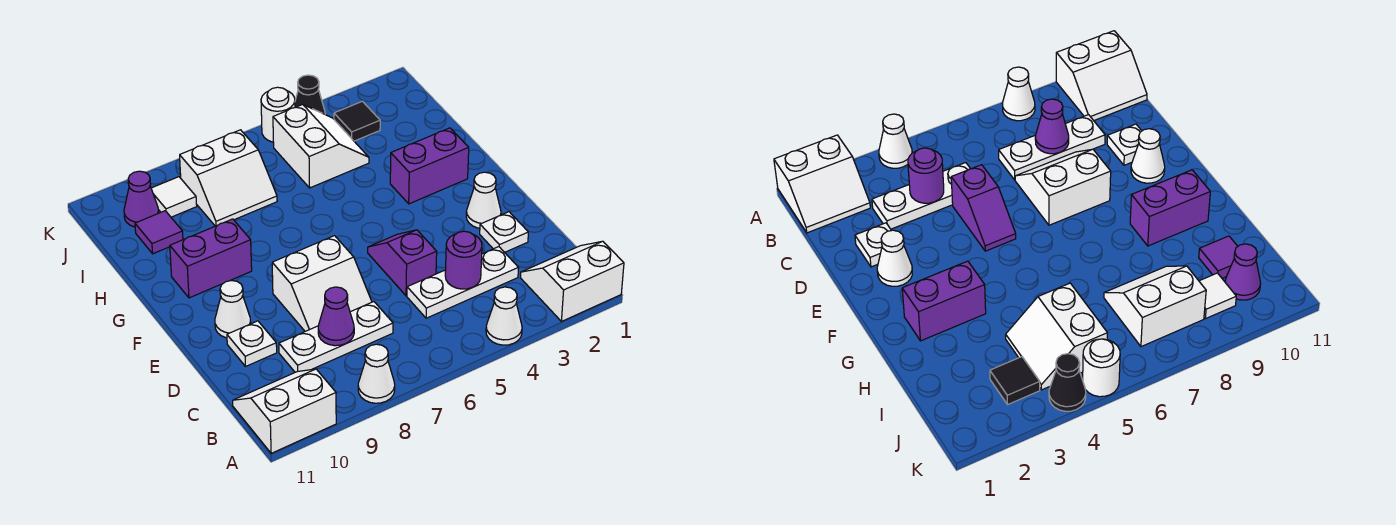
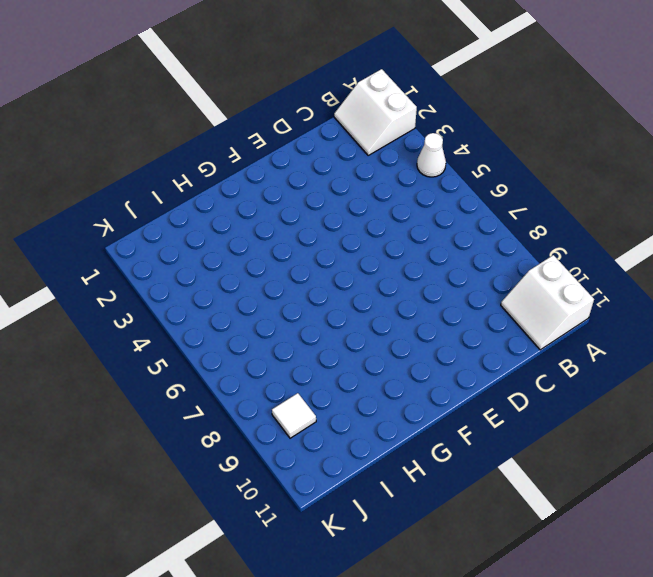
none -> white 1x1 cone [358,344,395,403]
none -> white 1x3 plate [407,247,519,318]
none -> white 1x3 plate [279,302,393,372]

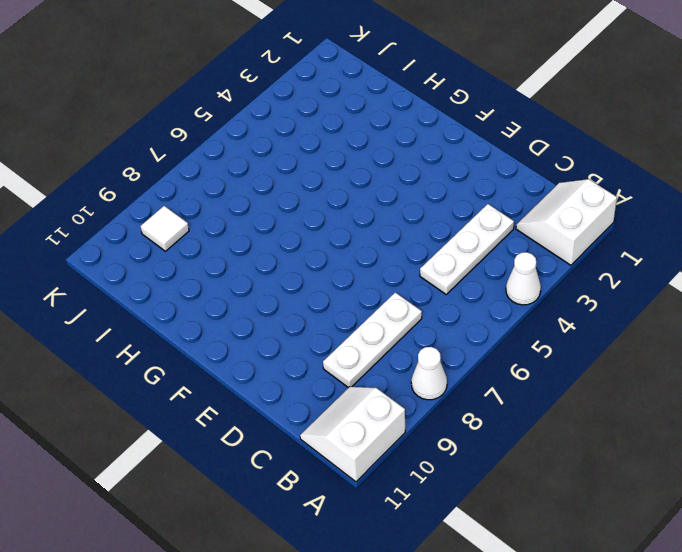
none -> white 1x1 plate [480,212,528,252]
none -> purple 1x2 slope [368,230,437,296]
none -> white 2x2 slope [272,236,372,331]

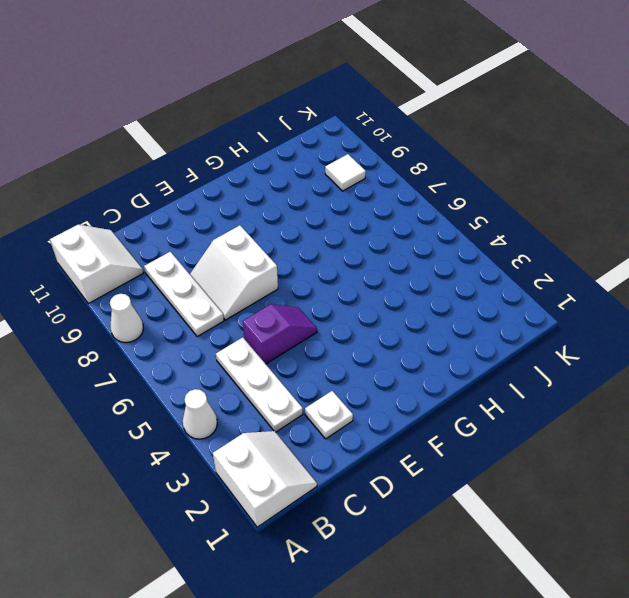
none -> white 1x1 plate [227,321,277,366]
none -> white 1x1 cone [466,172,501,228]
none -> white 1x1 cone [215,281,251,338]

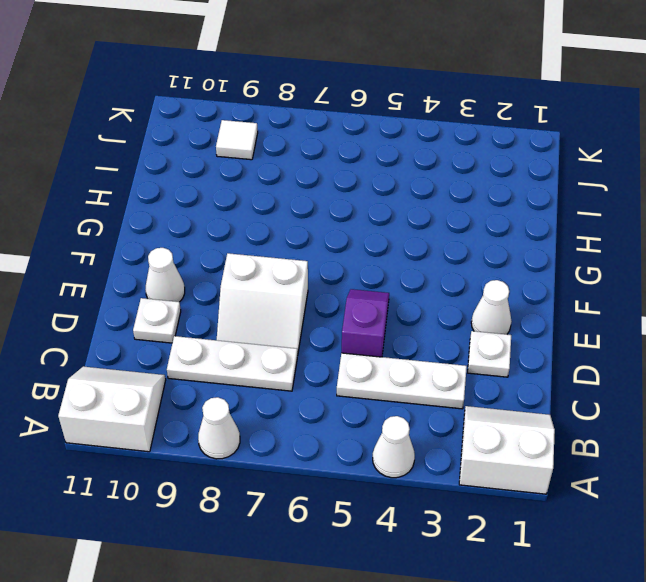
none -> purple 1x2 brick [390,128,469,204]
none -> purple 1x2 brick [170,219,252,298]
none -> white 2x2 slope [273,105,369,188]

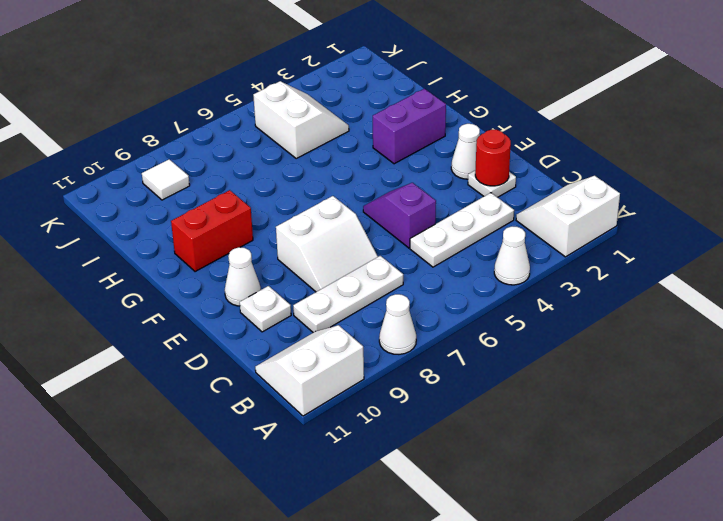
red 1x1 round brick [475,130,511,186] -> none
red 1x2 brick [171,190,253,272] -> purple 1x2 brick [170,219,252,298]
none -> white 2x2 slope [180,130,277,226]
none -> purple 1x1 tile [135,211,183,254]
none -> black 1x1 tile [334,101,380,141]

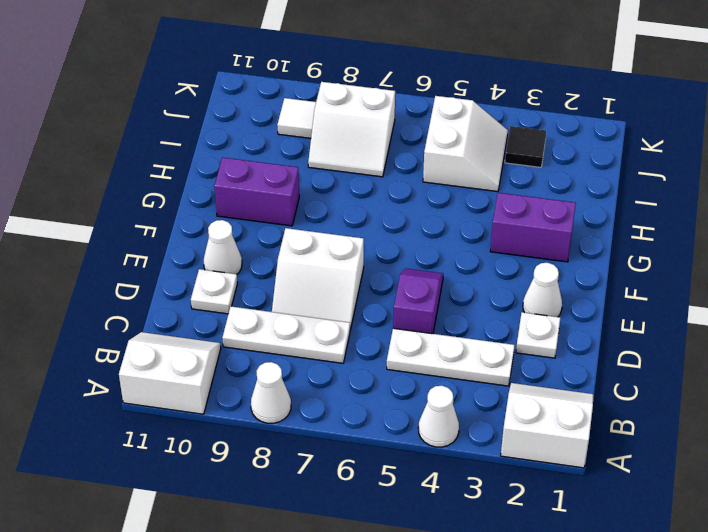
none -> purple 1x1 tile [135,211,183,254]
none -> purple 1x1 cone [124,171,158,227]
none -> black 1x1 cone [295,75,325,114]

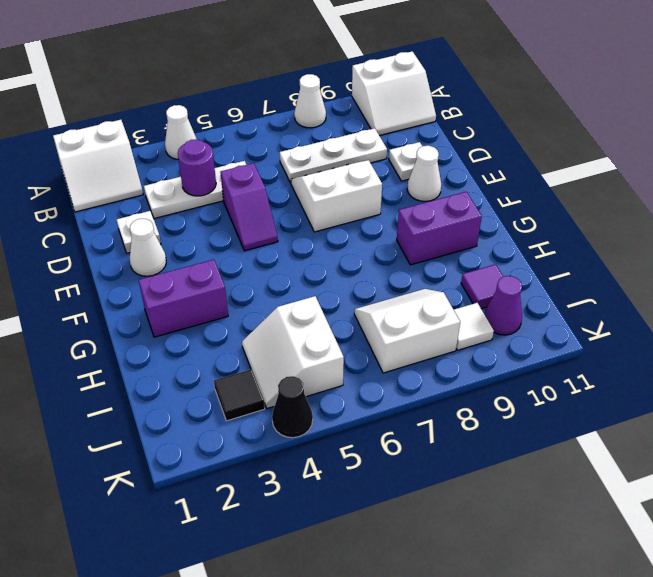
none -> white 1x1 round brick [261,87,295,142]
none -> purple 1x1 cone [318,287,354,346]

